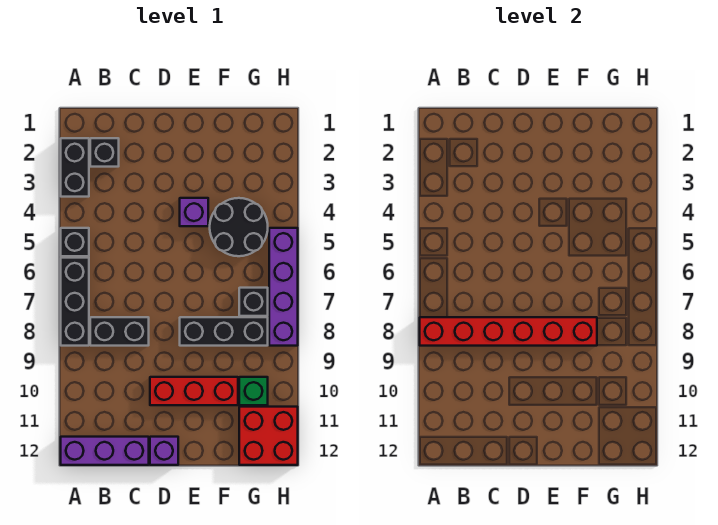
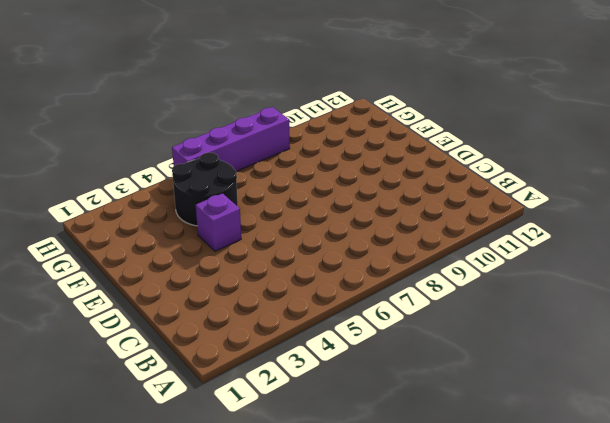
none -> black 1x2 brick [61,138,89,197]
none -> black 1x1 brick [61,228,89,256]
none -> black 1x3 brick [61,258,89,346]

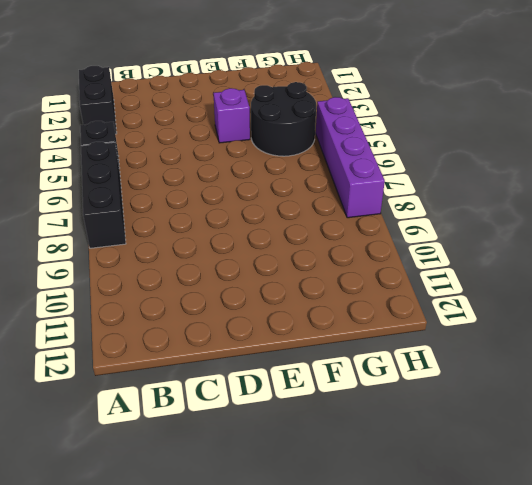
none -> purple 1x3 brick [61,437,149,465]
none -> black 1x1 brick [90,138,119,167]
none -> black 1x2 brick [90,317,149,346]

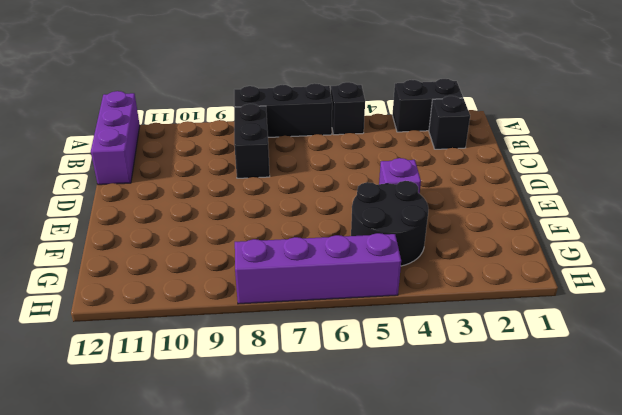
none -> red 1x3 brick [150,377,238,405]
none -> purple 1x1 brick [150,437,178,465]
none -> black 1x3 brick [180,317,268,346]

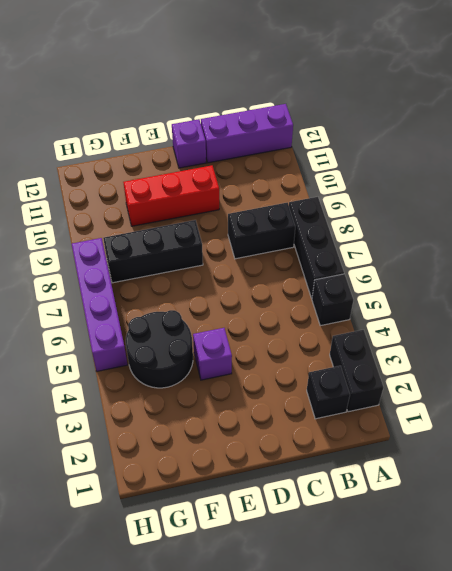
none -> black 1x1 brick [239,288,268,316]
none -> green 1x1 brick [239,377,268,405]
none -> red 2x2 brick [239,407,298,465]

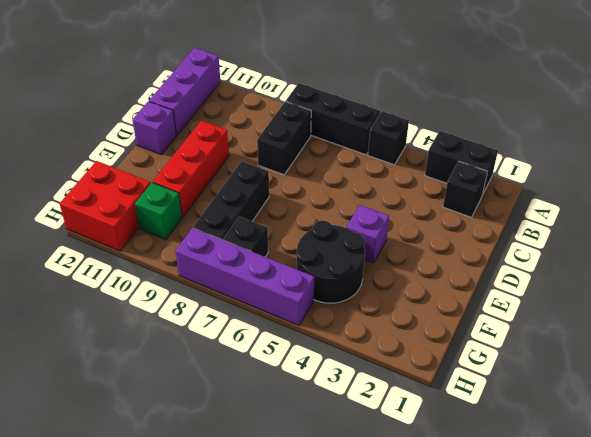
none -> red 1x6 brick [420,317,597,346]

